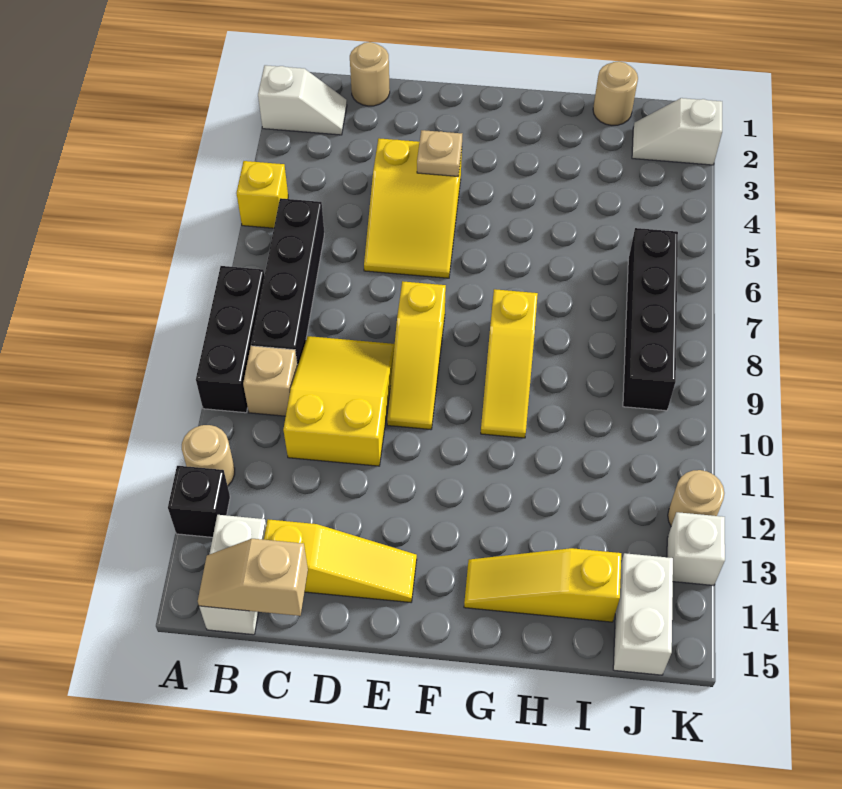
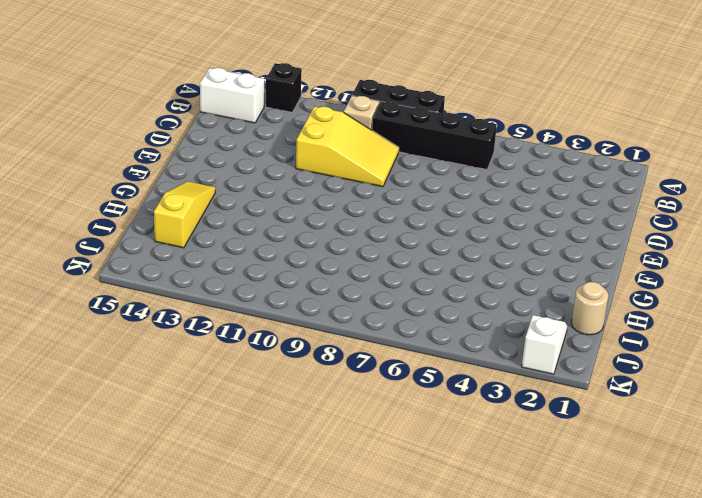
none -> white 1x2 slope [258,65,347,135]
none -> yellow 1x1 brick [236,161,288,228]
none -> tan 1x1 round brick [182,425,235,486]

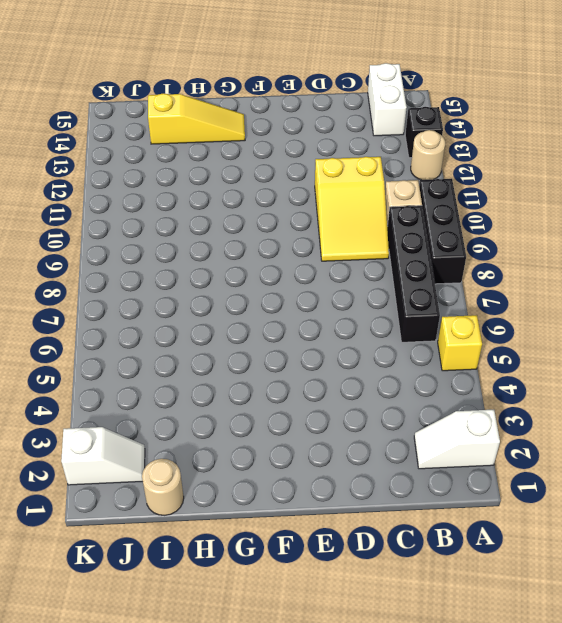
none -> tan 1x1 round brick [350,42,390,106]
none -> yellow 1x3 slope [264,519,417,602]
none -> yellow 2x3 slope [364,138,462,278]

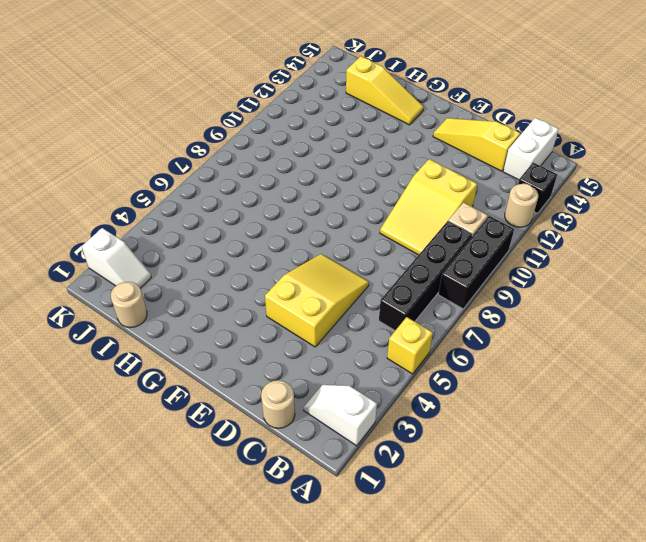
none -> yellow 1x3 slope [387,281,446,430]
none -> yellow 1x3 slope [481,289,538,438]
none -> black 1x4 brick [623,228,678,411]

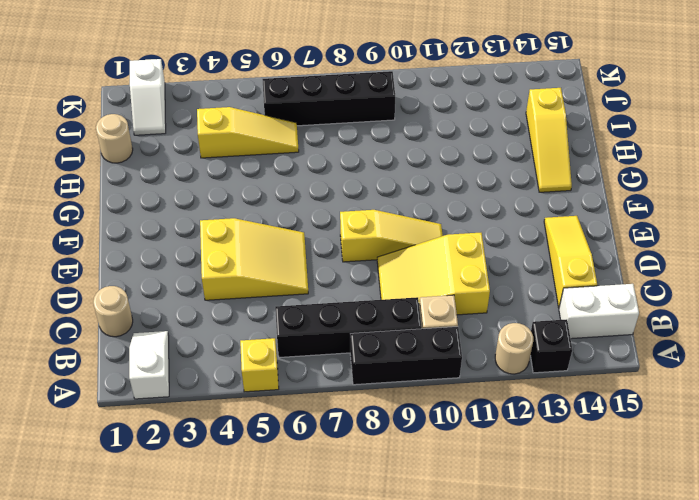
yellow 1x3 slope [197,107,299,158] -> yellow 1x3 slope moved to [481,289,538,438]
none -> white 1x2 brick [613,553,673,675]
none -> tan 1x1 round brick [668,470,724,526]
none -> white 1x1 brick [667,512,725,586]

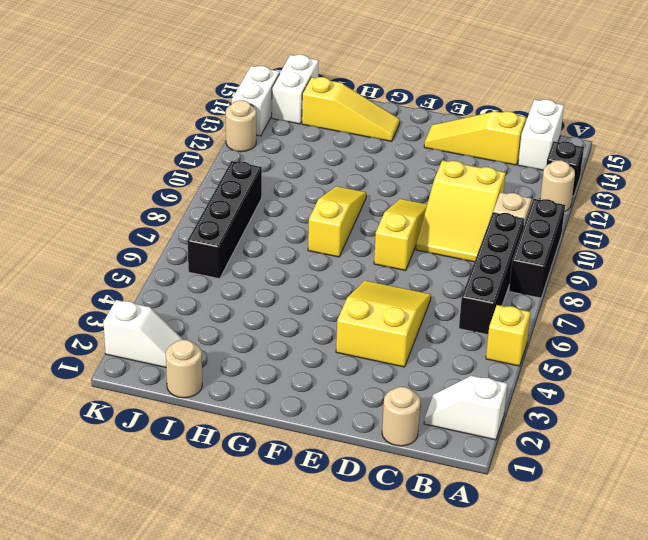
white 1x2 brick [232,66,280,136] -> white 1x1 brick [667,512,725,586]
none -> tan 1x2 slope [198,539,308,616]
none -> tan 1x1 plate [417,130,462,176]

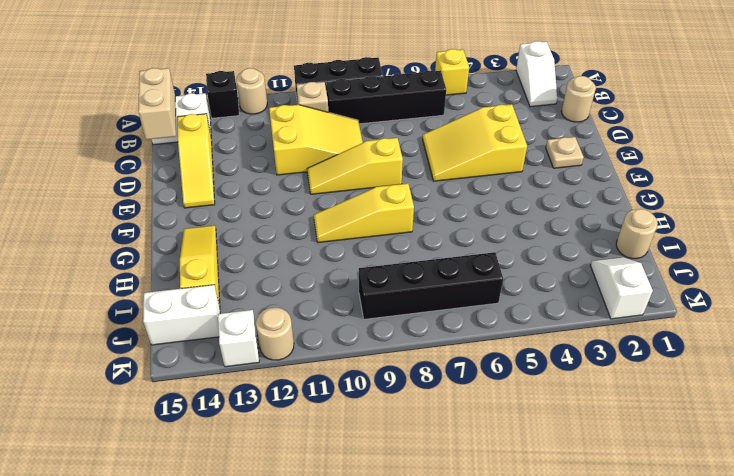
tan 1x2 brick [138,68,176,140] -> tan 1x2 slope [198,539,308,616]
tan 1x1 plate [546,137,584,168] -> tan 1x1 plate moved to [417,130,462,176]

